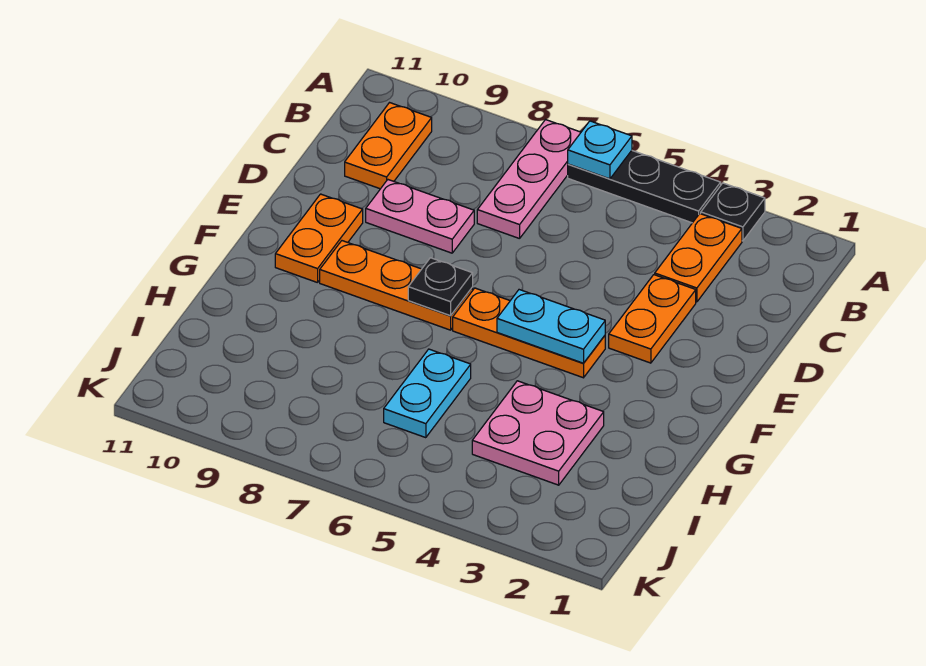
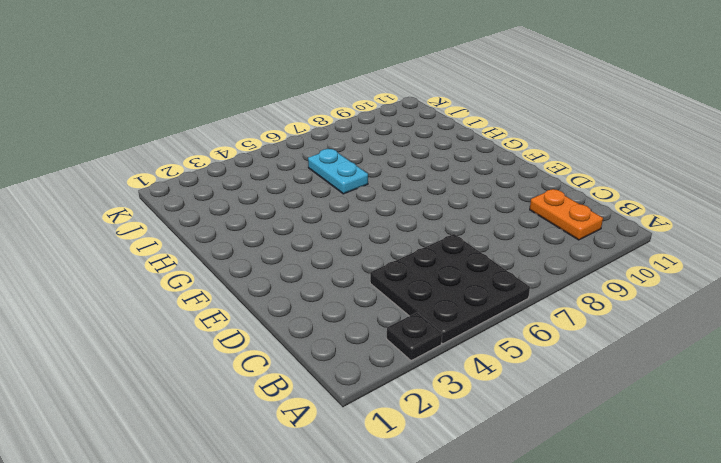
black 3x3 plate [370,234,530,344] -> black 1x3 plate [568,151,721,223]
none -> pink 1x3 plate [477,120,581,239]
none -> orange 1x2 plate [655,214,742,302]
none -> orange 1x2 plate [609,275,696,363]

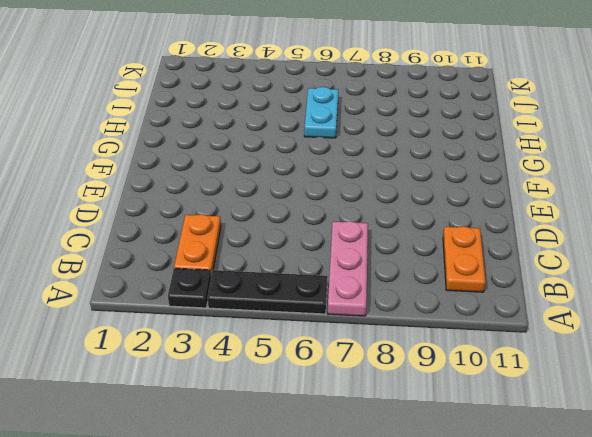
none -> orange 1x2 plate [609,275,696,363]
none -> pink 1x2 plate [366,180,474,253]
none -> orange 1x2 plate [275,194,363,283]

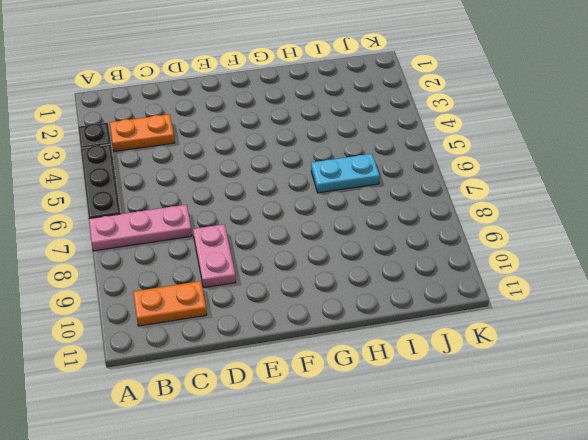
none -> orange 1x2 plate [609,275,696,363]
none -> orange 1x2 plate [275,194,363,283]
none -> orange 1x3 plate [453,288,605,378]

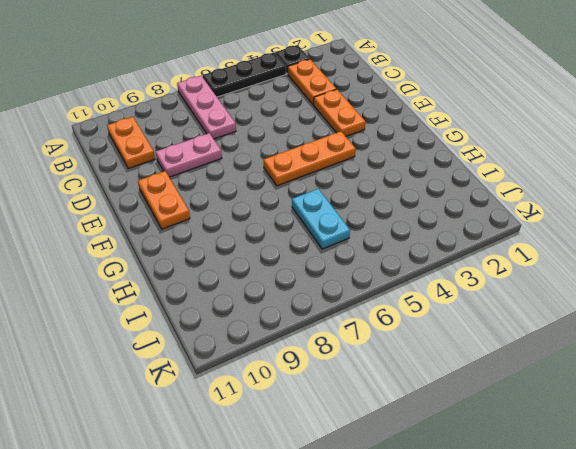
none -> orange 1x3 plate [320,241,473,330]
none -> pink 2x2 plate [472,381,604,485]
none -> cyan 1x1 plate [568,121,632,179]

